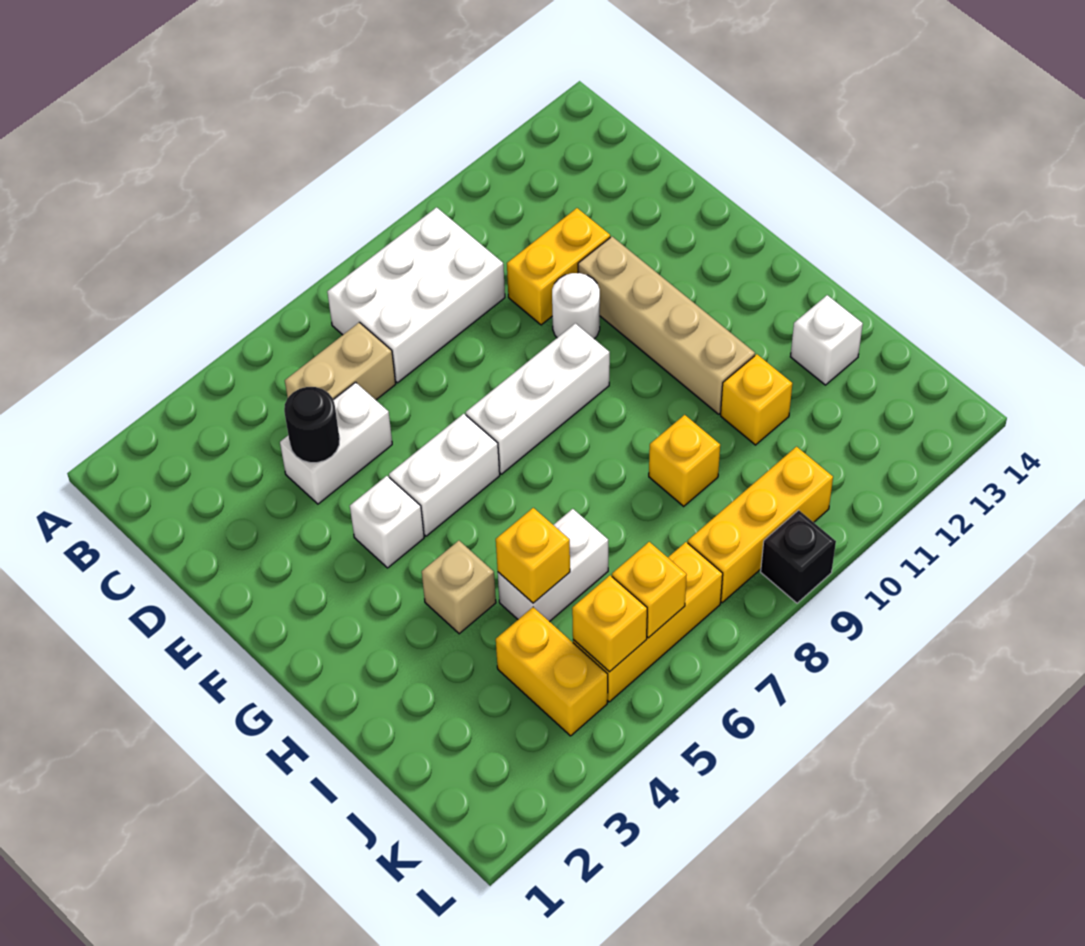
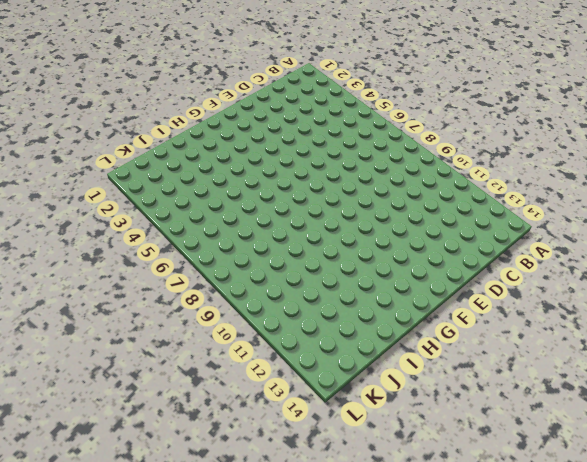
none -> white 2x3 brick [327,207,505,383]
none -> tan 1x2 brick [285,322,396,400]
none -> white 1x2 brick [280,382,392,504]

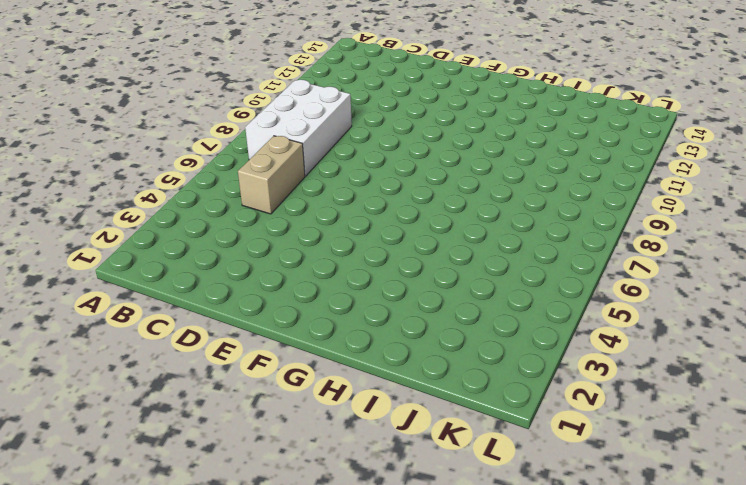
none -> white 1x2 brick [280,382,392,504]
none -> yellow 1x2 brick [507,208,610,325]
none -> white 1x1 round brick [552,273,600,339]

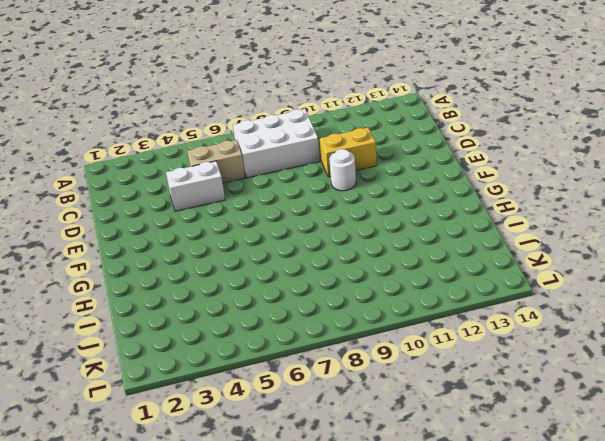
none -> tan 1x4 brick [578,237,755,414]
none -> white 1x1 brick [350,476,424,568]
none -> white 1x2 brick [389,414,500,536]

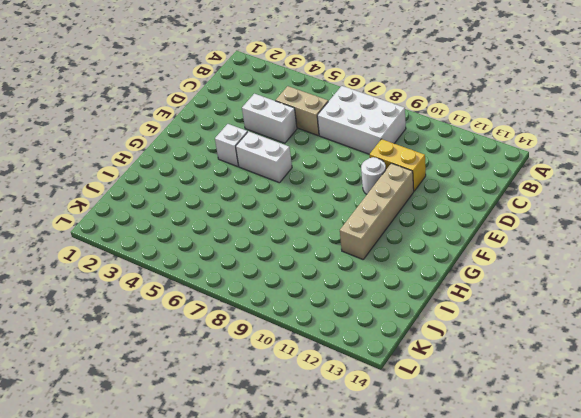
none -> white 1x3 brick [466,323,610,474]
none -> tan 1x1 brick [422,541,496,634]
none -> white 1x2 brick [498,509,608,622]

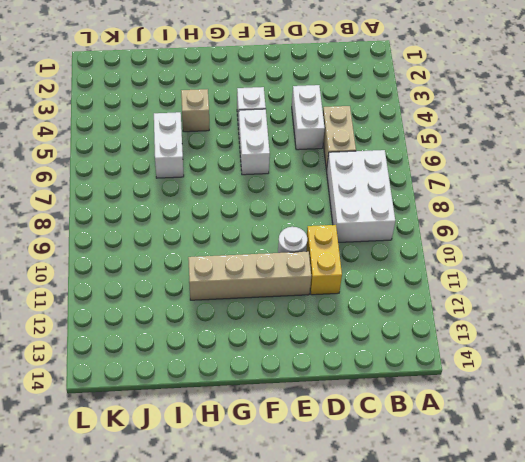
none -> white 1x3 brick [466,323,610,474]
none -> yellow 1x1 brick [649,415,720,506]
none -> yellow 1x1 brick [721,354,792,445]

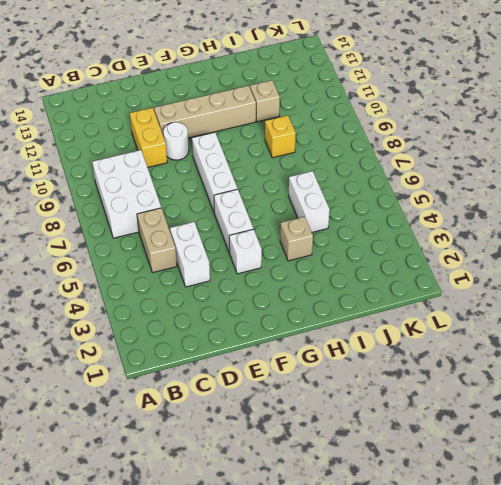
tan 1x1 brick [250,80,280,122] -> yellow 1x1 brick [721,354,792,445]
none -> white 1x1 brick [790,295,863,385]
none -> yellow 1x2 brick [496,607,608,736]
none -> yellow 1x3 brick [573,542,723,702]

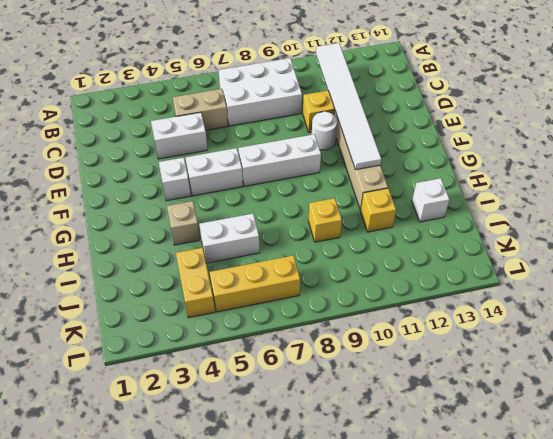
white 1x6 tile [316,43,381,170] -> none
none -> yellow 1x3 brick [688,447,833,603]
none -> black 1x1 brick [761,510,836,603]
none -> black 1x1 round brick [284,387,340,463]

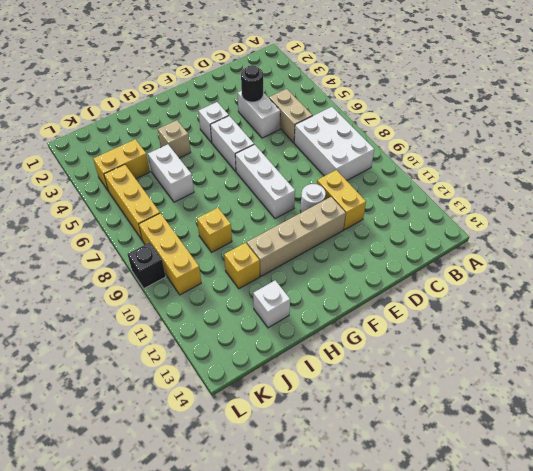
none -> yellow 1x1 brick [496,508,570,603]
none -> yellow 1x1 brick [572,575,647,672]
none -> yellow 1x1 brick [612,542,687,638]

